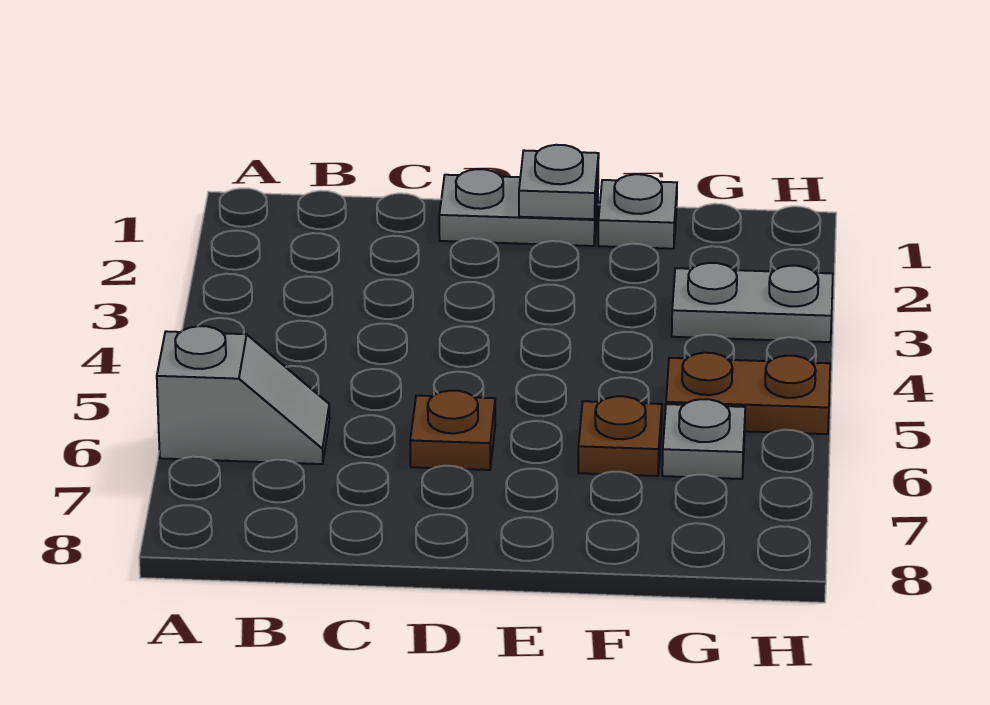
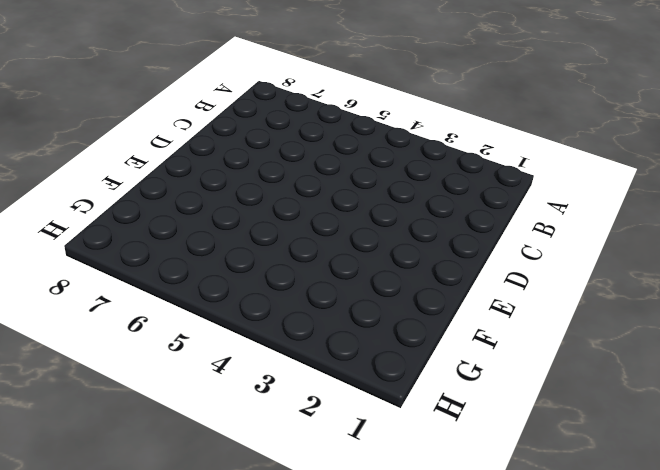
none -> grey 1x2 slope [157,326,330,464]
none -> grey 1x2 plate [439,169,598,246]

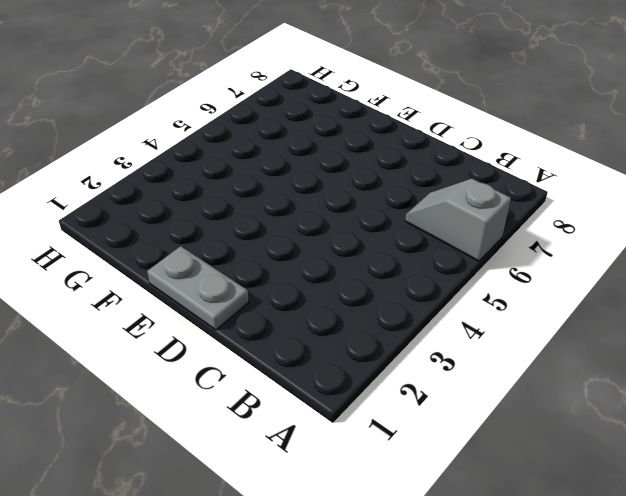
none -> brown 1x1 plate [410,391,495,470]
none -> grey 1x1 plate [598,174,677,249]

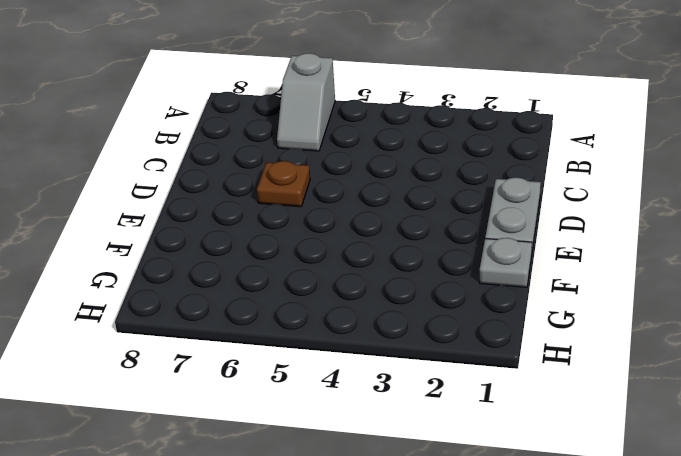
none -> brown 1x1 plate [578,396,662,476]
none -> grey 1x2 plate [672,263,833,342]

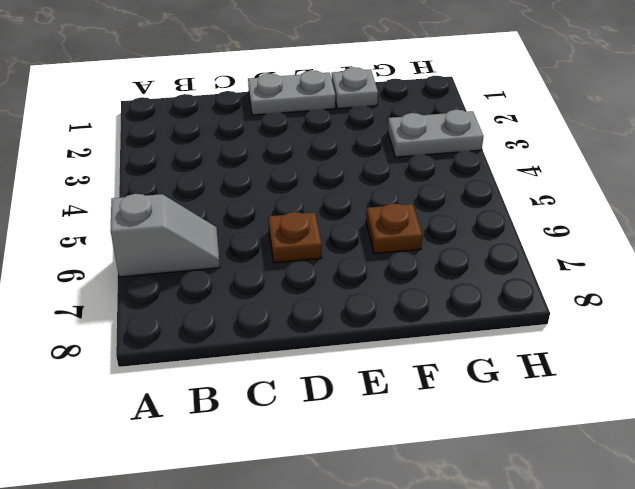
none -> brown 1x2 plate [666,353,830,434]
none -> grey 1x1 plate [662,399,745,479]

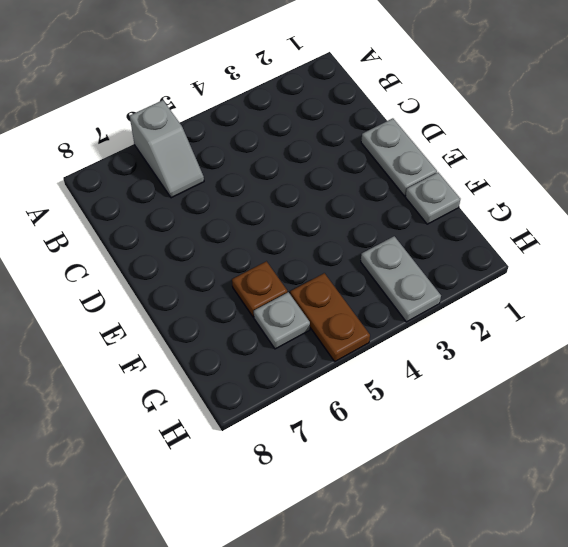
none -> brown 1x1 plate [410,391,495,470]
none -> grey 1x1 plate [519,145,599,219]

